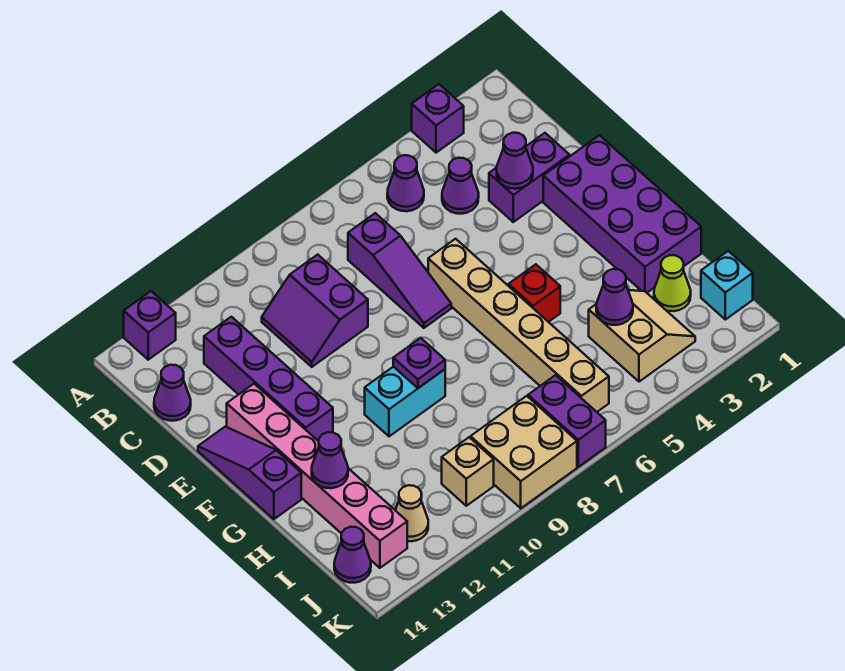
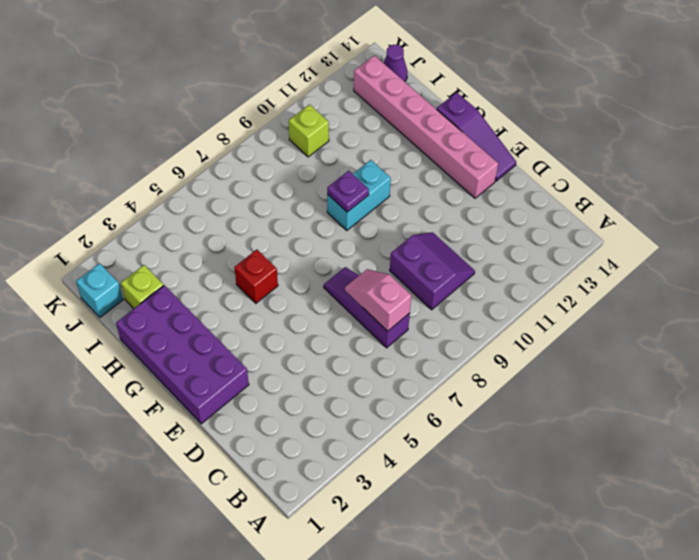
pink 1x2 slope [345,269,411,331] -> none
lime 1x1 brick [121,265,164,309] -> lime 1x1 cone [654,255,691,311]
lime 1x1 brick [289,104,329,157] -> tan 1x1 brick [442,437,494,506]
none -> purple 1x1 brick [412,84,464,153]
none -> purple 1x1 brick [124,291,176,360]
none -> purple 1x1 cone [387,155,424,211]

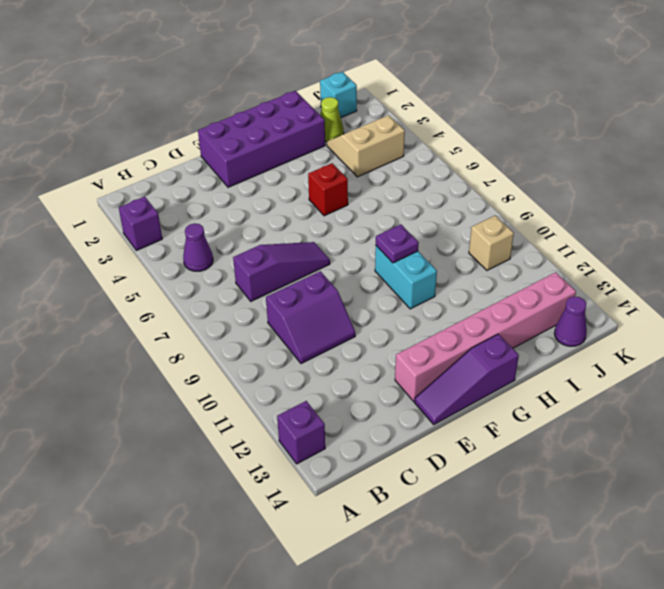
none -> purple 1x1 cone [442,158,479,214]
none -> purple 1x4 brick [204,317,333,441]
none -> purple 1x1 cone [154,365,191,421]

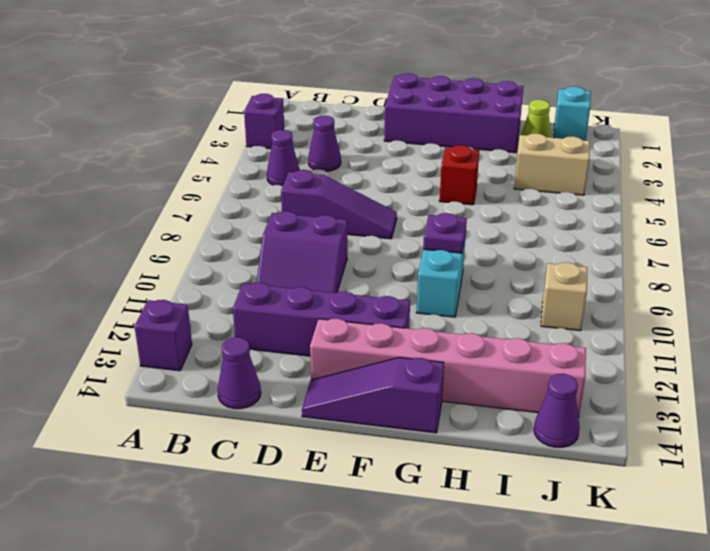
none -> purple 1x2 brick [489,133,570,222]
none -> tan 1x6 brick [428,239,609,412]
none -> purple 1x2 brick [528,375,606,467]

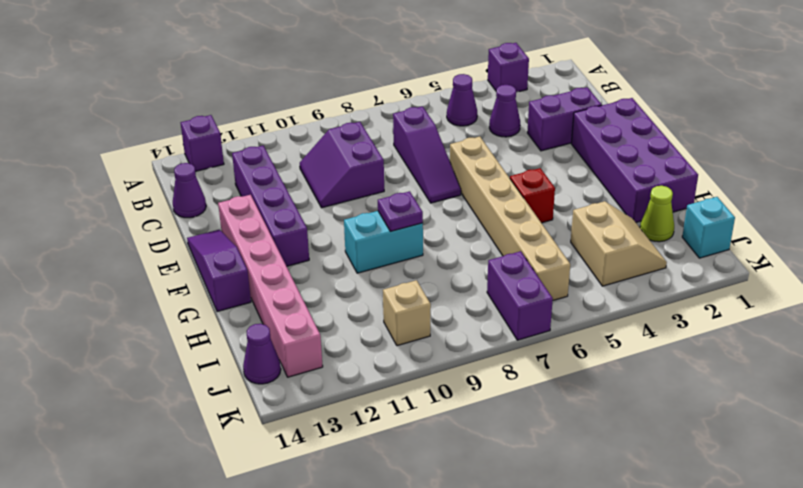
none -> tan 2x2 brick [471,396,577,508]
none -> tan 1x1 cone [395,485,428,541]
none -> purple 1x1 cone [497,133,533,189]

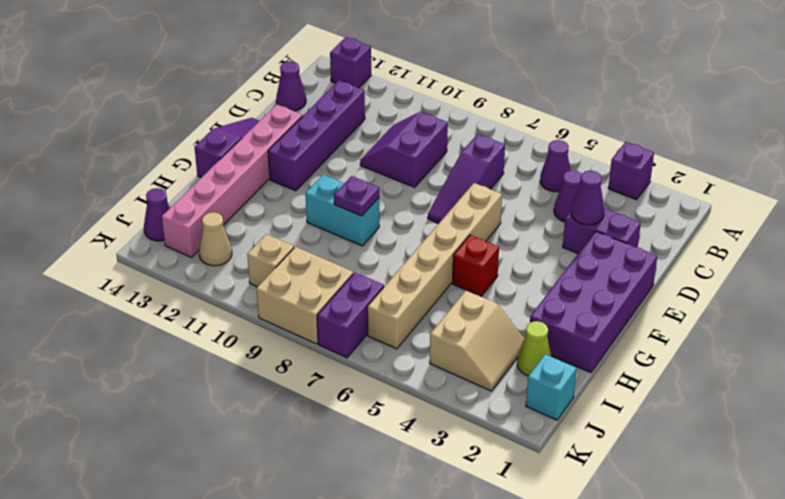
none -> purple 1x1 cone [312,432,348,488]
none -> purple 1x1 cone [596,269,633,325]

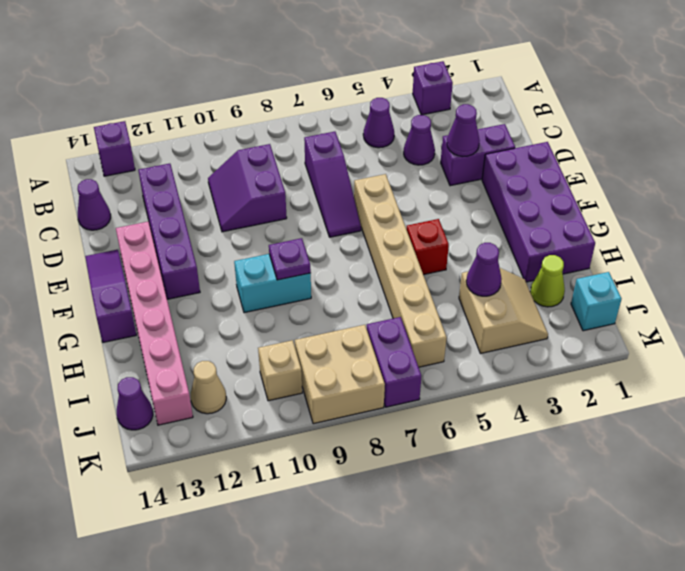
none -> purple 1x1 cone [312,432,348,488]

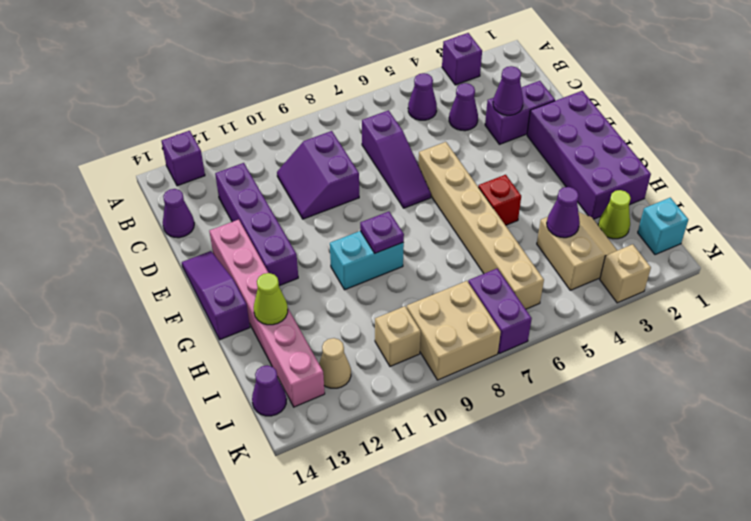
lime 1x1 cone [254,273,288,325] -> purple 1x1 cone [312,432,348,488]
tan 1x1 brick [600,244,651,303] -> none

